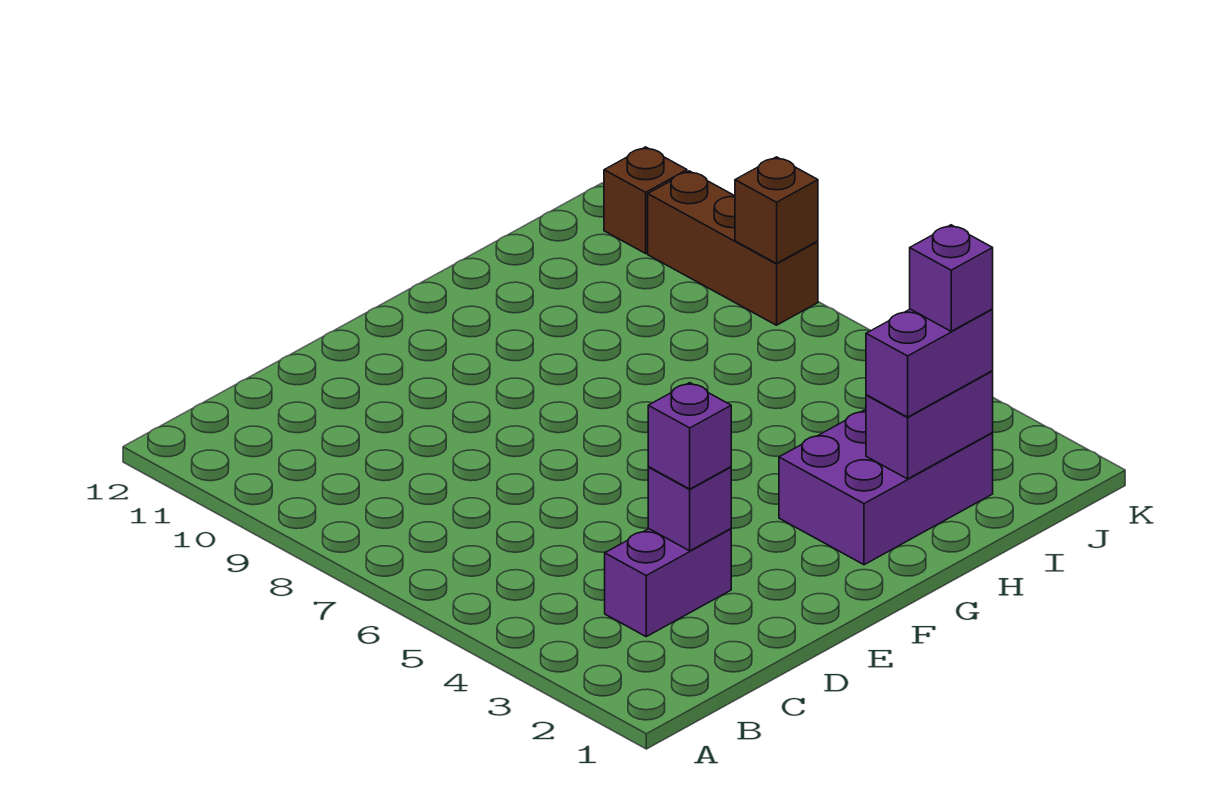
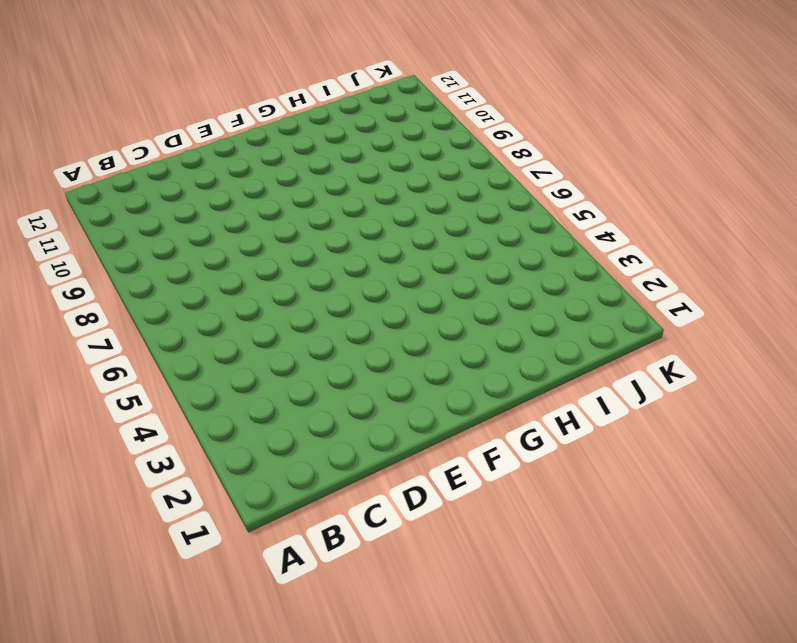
none -> purple 1x2 brick [605,529,731,637]
none -> purple 2x3 brick [779,409,993,565]

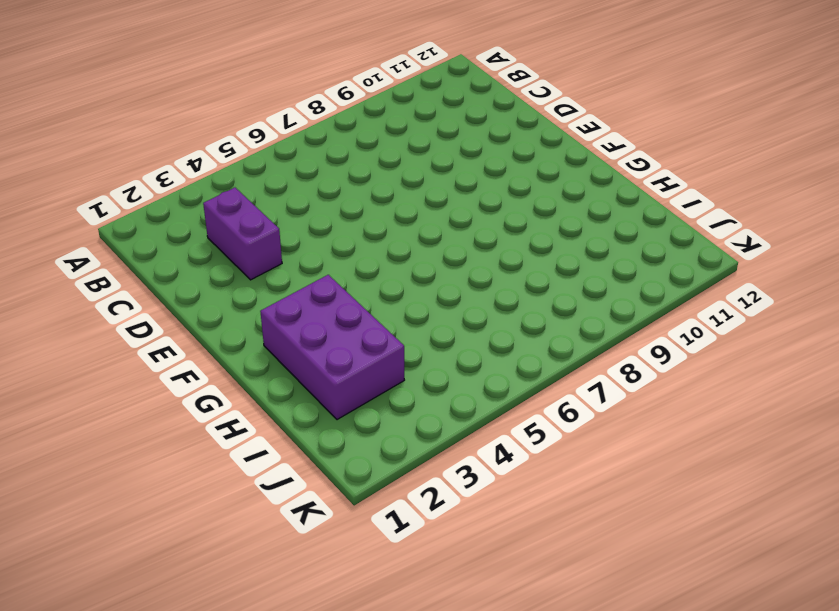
none -> brown 1x3 brick [648,171,818,325]
none -> brown 1x1 brick [604,147,687,253]

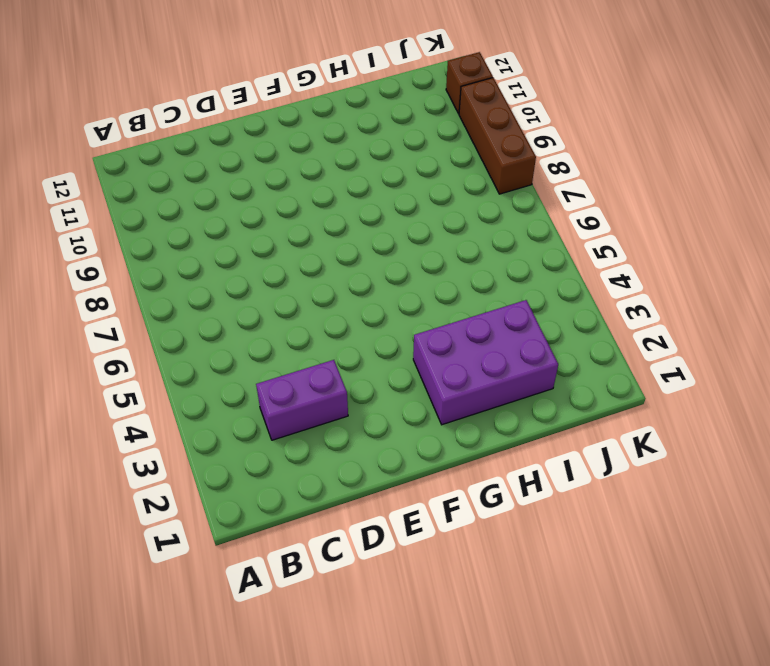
none -> purple 1x1 brick [648,467,731,551]
none -> purple 1x2 brick [866,371,993,479]

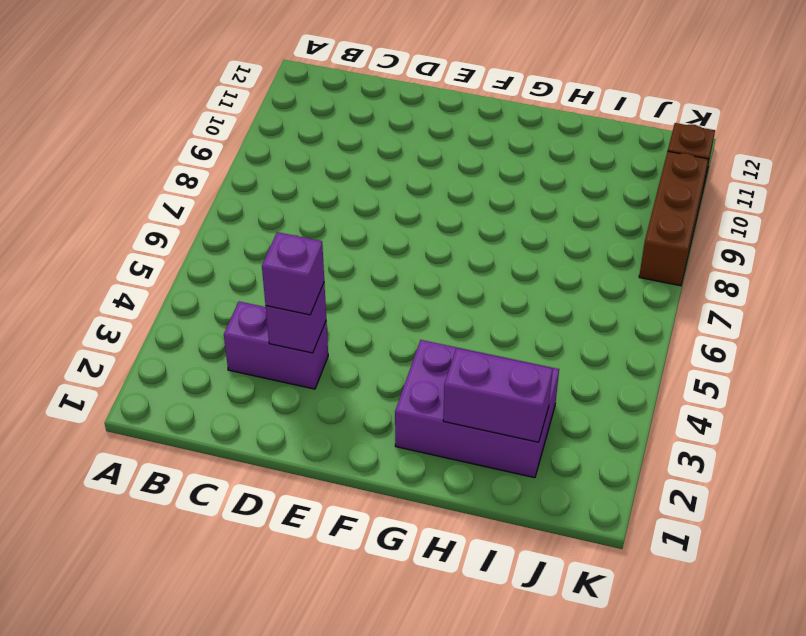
none -> brown 1x1 brick [735,157,818,263]
none -> purple 1x2 brick [866,309,993,417]

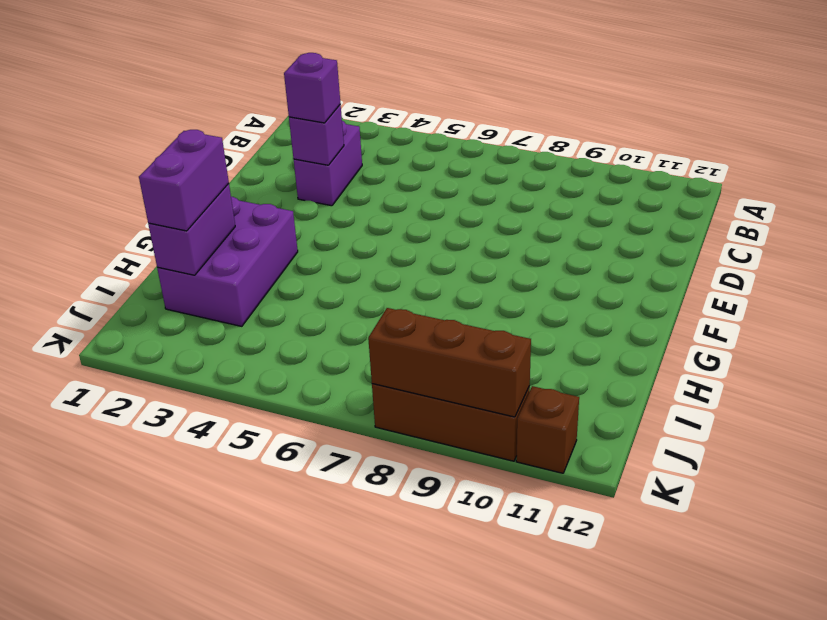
brown 1x3 brick [368,308,531,417] -> brown 1x1 brick [735,157,818,263]
none -> purple 1x1 brick [910,225,993,331]

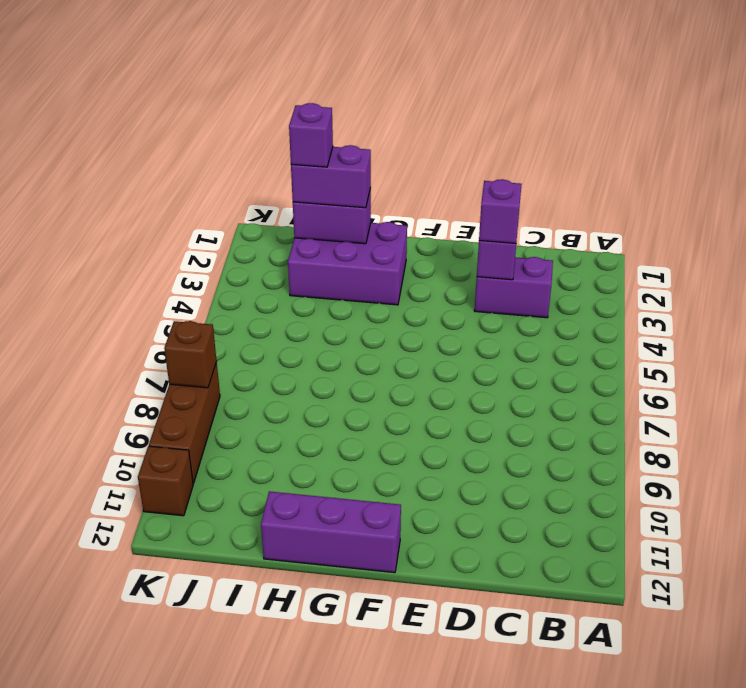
purple 1x3 brick [261,491,401,573] -> none

